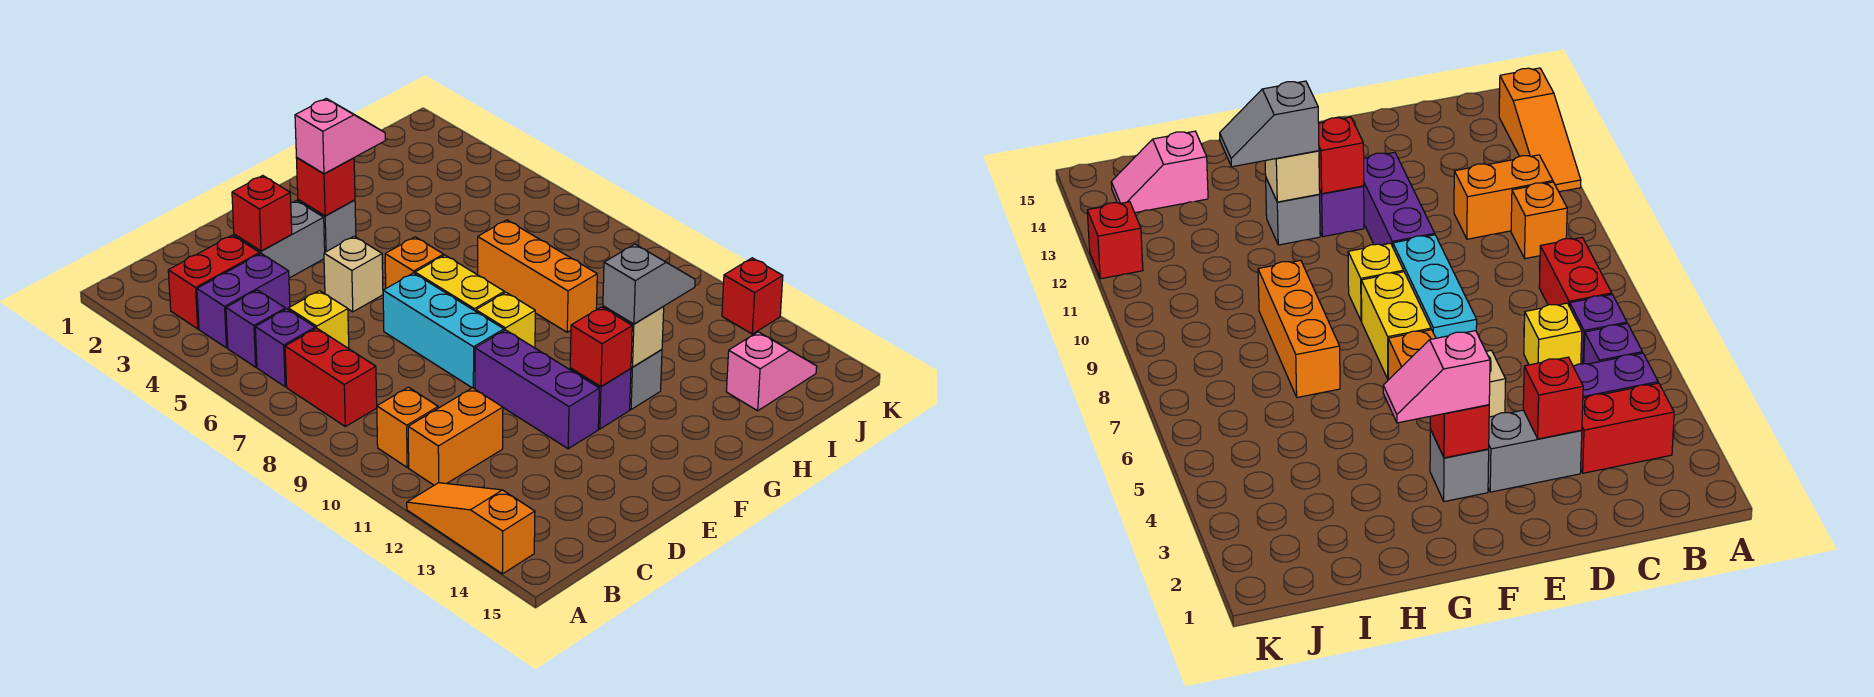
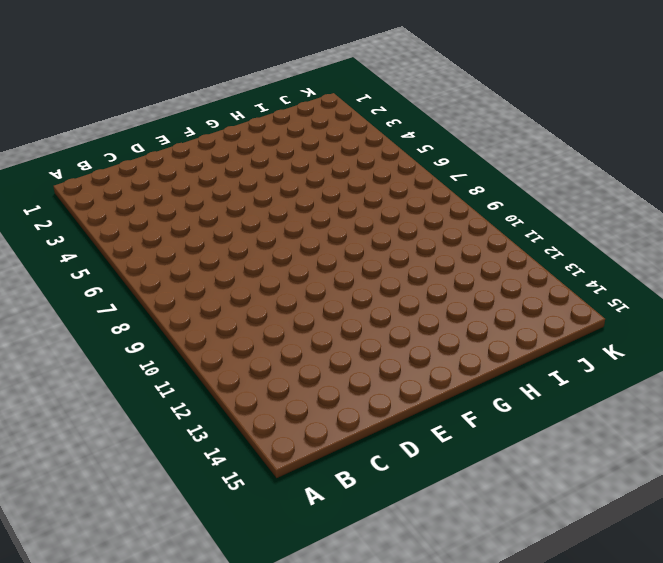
none -> orange 1x3 slope [407,483,535,574]
none -> red 1x2 brick [168,235,260,329]
none -> purple 1x2 brick [197,254,290,348]

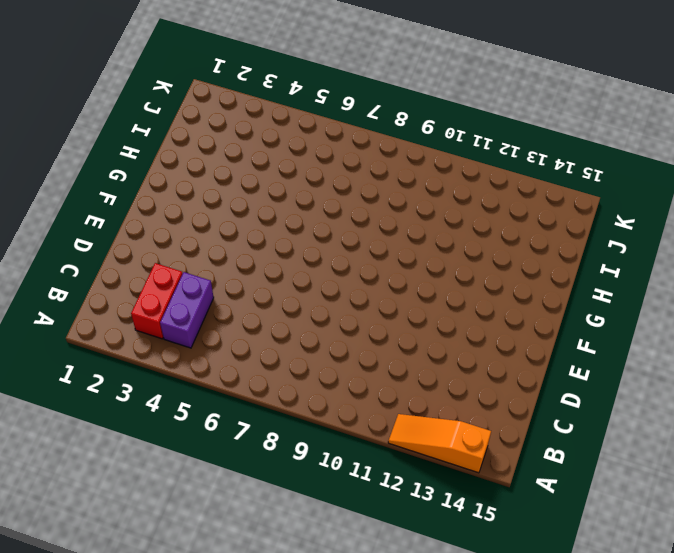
none -> purple 1x1 brick [226,290,285,367]
none -> purple 1x1 brick [255,309,315,387]
none -> red 1x2 brick [285,328,377,426]

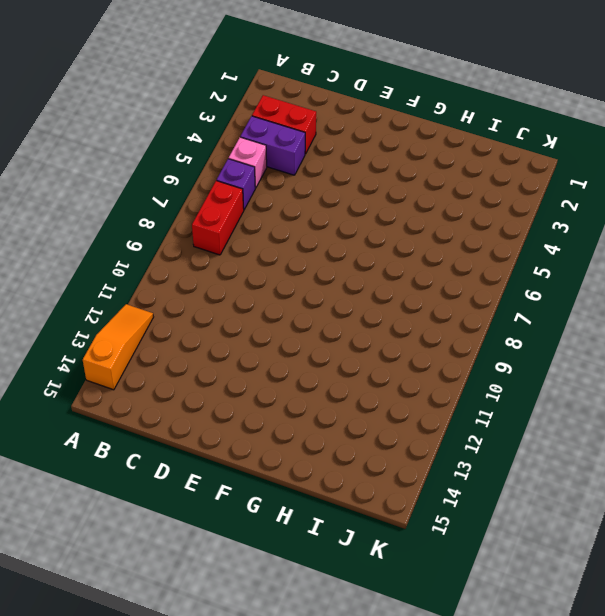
pink 1x1 brick [229,137,267,188] -> purple 1x1 brick [226,290,285,367]
none -> orange 1x1 brick [377,387,438,467]
none -> orange 1x2 brick [408,388,503,485]
none -> yellow 1x1 brick [288,291,349,348]

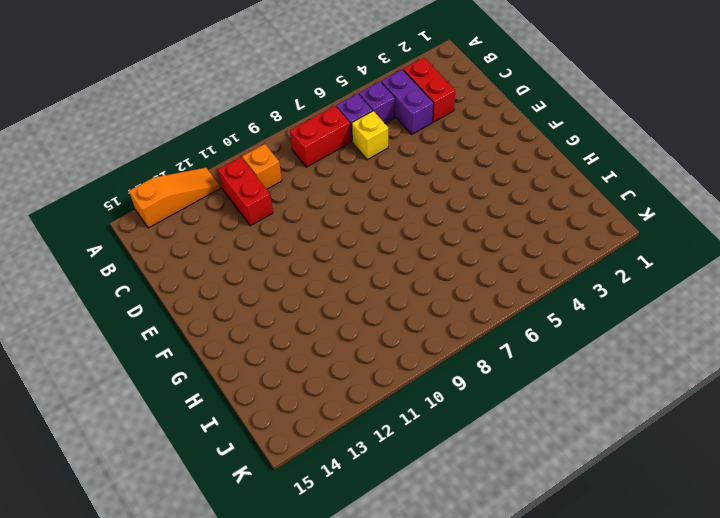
red 1x2 brick [218,157,273,226] -> orange 1x2 brick [408,388,503,485]
none -> grey 1x2 brick [234,200,325,278]
none -> tan 1x1 brick [324,236,383,312]
none -> cyan 1x3 brick [383,273,504,388]

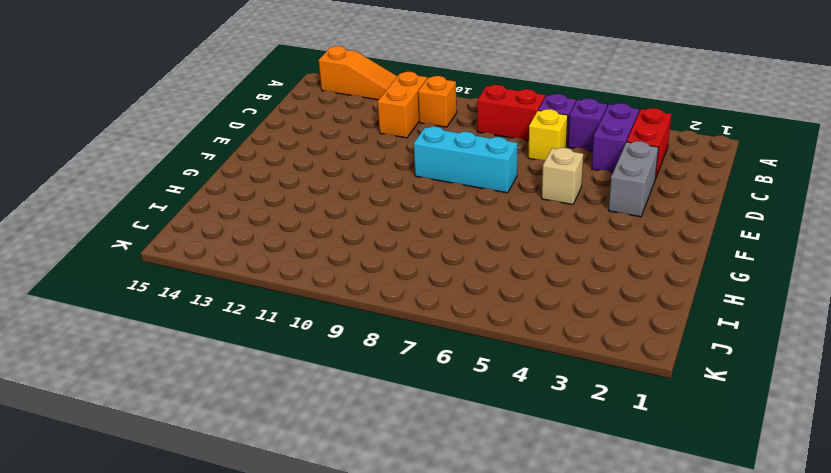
none -> purple 1x3 brick [475,330,599,449]
none -> grey 1x1 brick [298,200,356,252]
none -> orange 1x1 brick [385,237,444,288]

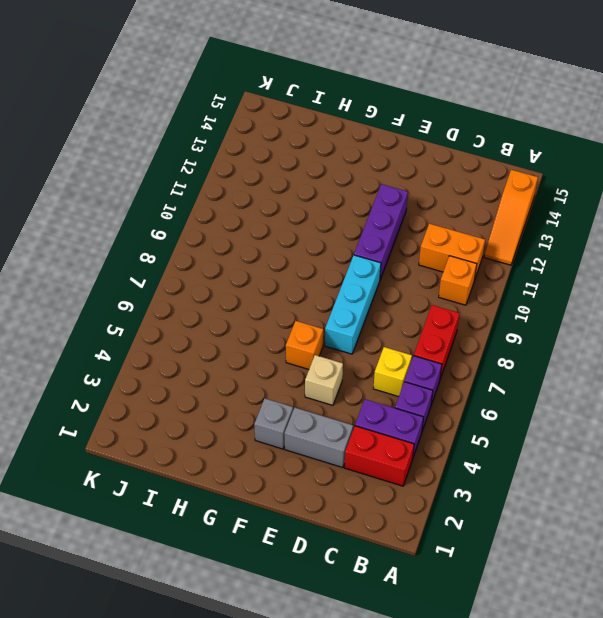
none -> yellow 1x2 brick [415,255,504,311]
none -> yellow 1x1 brick [476,292,535,348]
none -> purple 1x1 brick [570,368,631,429]

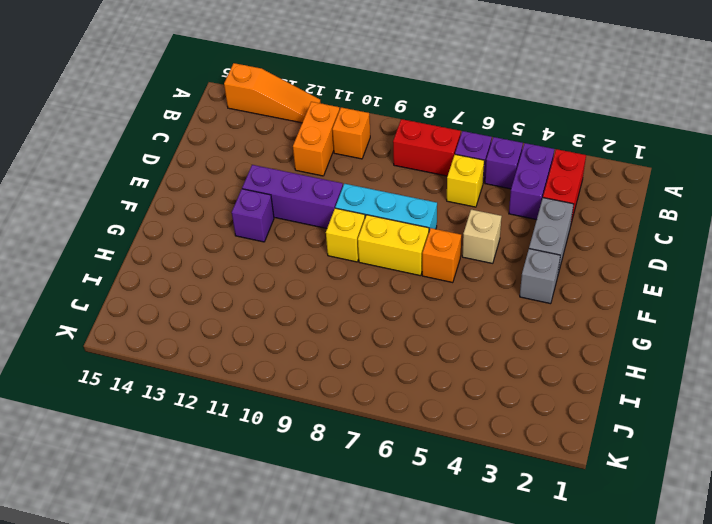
none -> grey 1x1 brick [630,350,662,410]
none -> orange 1x3 brick [478,220,597,332]
none -> pink 1x2 slope [726,332,817,411]

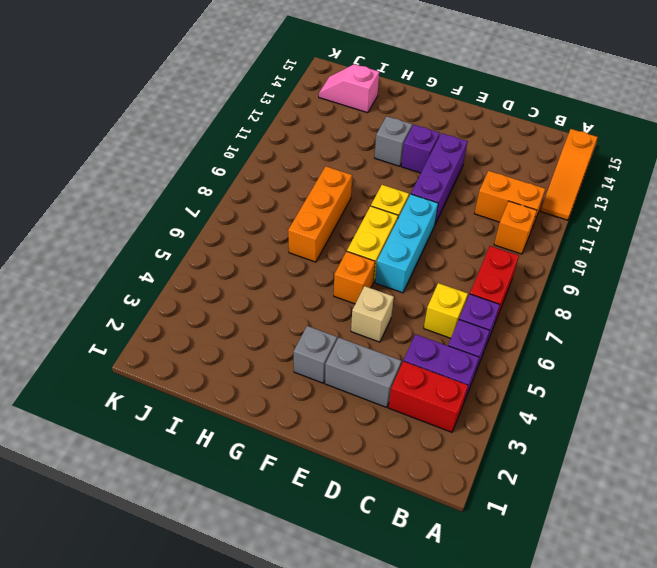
none -> red 1x1 brick [722,258,783,334]
none -> red 1x1 brick [232,176,292,251]
none -> red 1x1 brick [296,158,355,216]

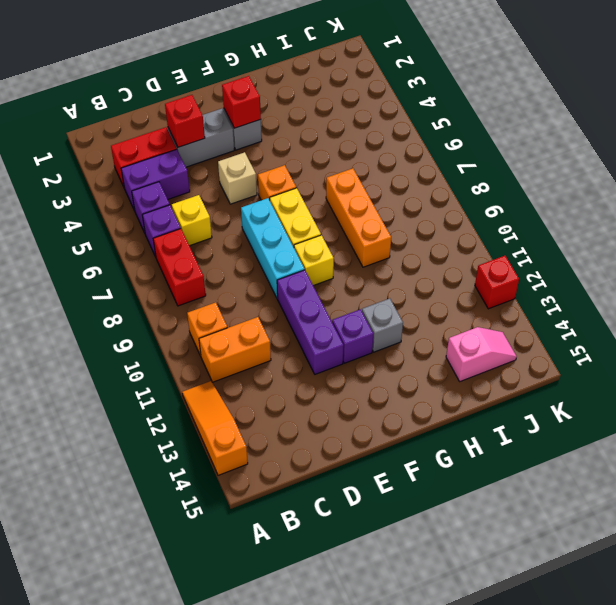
none -> red 1x1 brick [570,307,632,387]
none -> tan 1x1 brick [603,306,664,367]
none -> pink 1x2 slope [295,99,385,174]

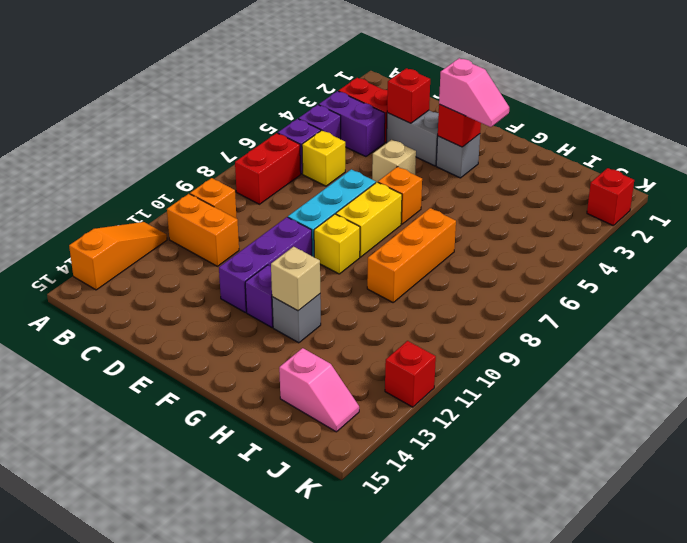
red 1x1 brick [587,168,634,225] -> red 1x1 brick moved to [570,307,632,387]
none -> grey 1x2 slope [603,244,695,324]

